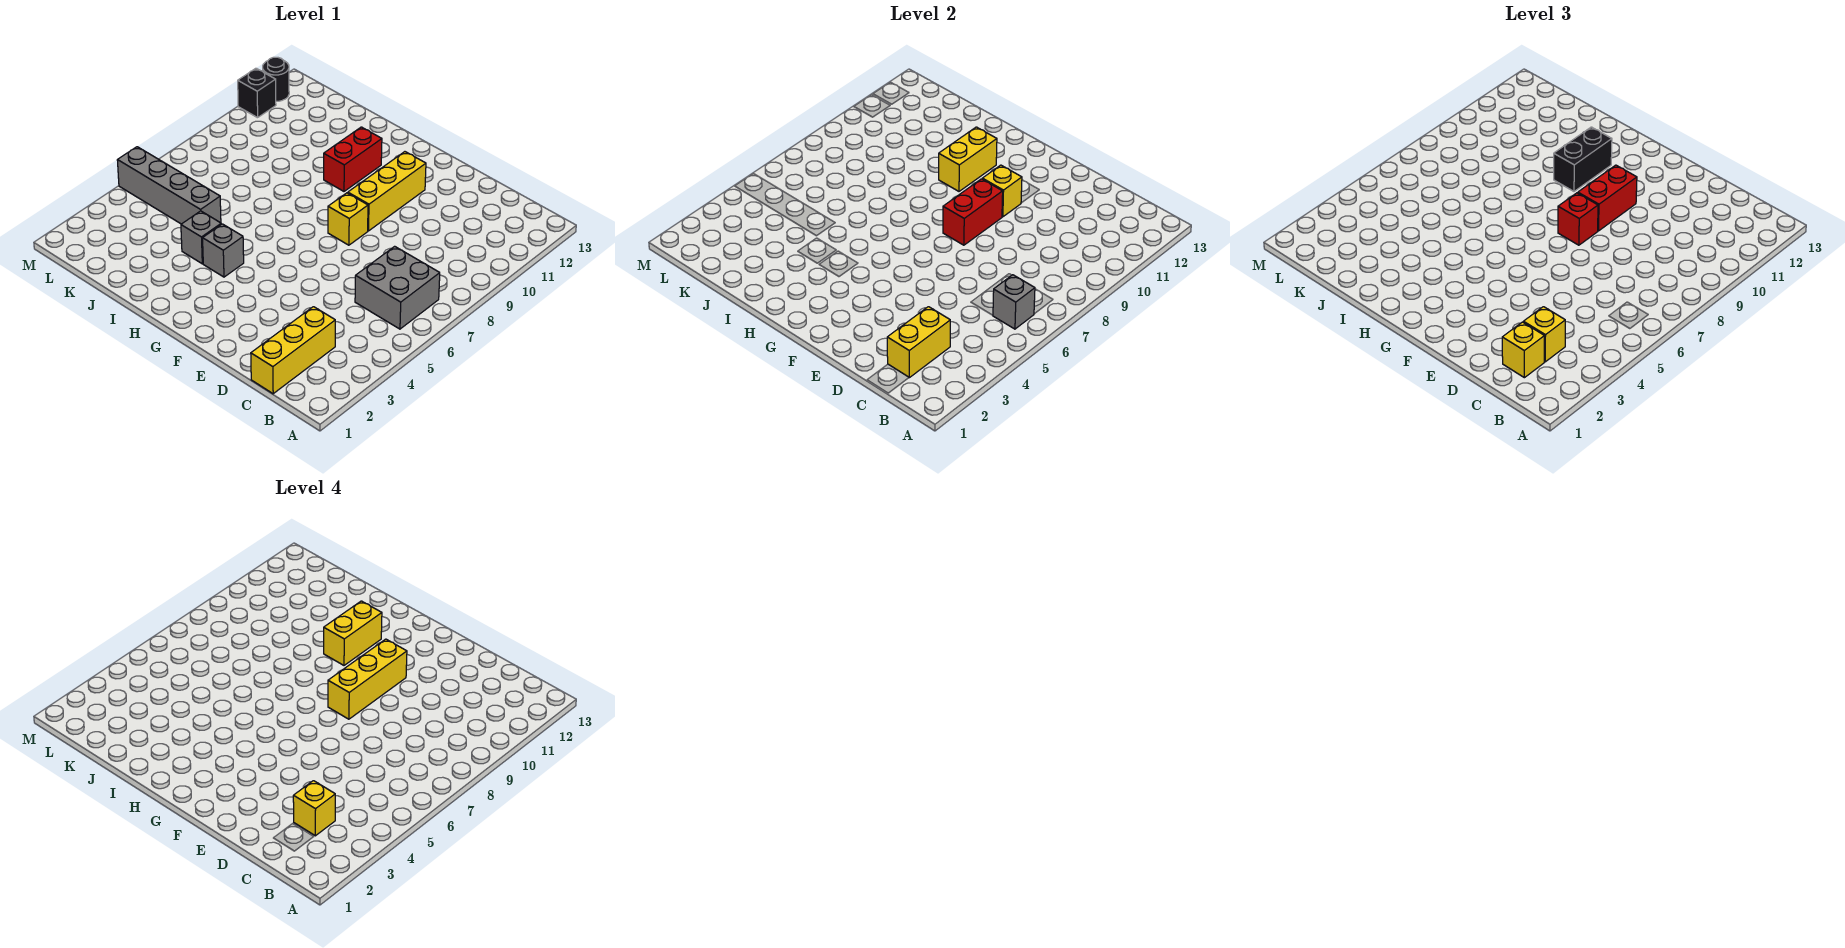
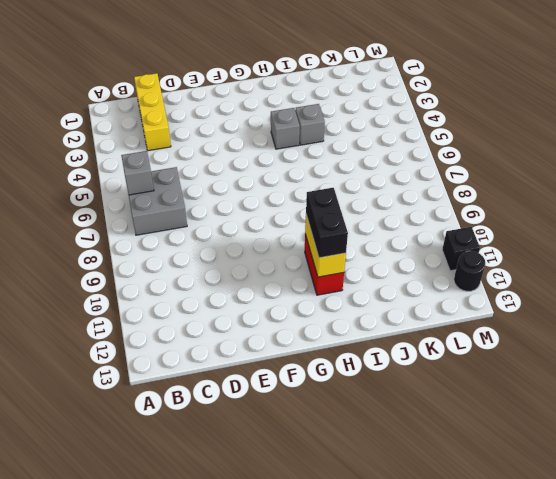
none -> yellow 1x1 brick [328,193,368,245]
none -> yellow 1x3 brick [348,152,426,231]
none -> grey 1x4 brick [117,147,221,224]

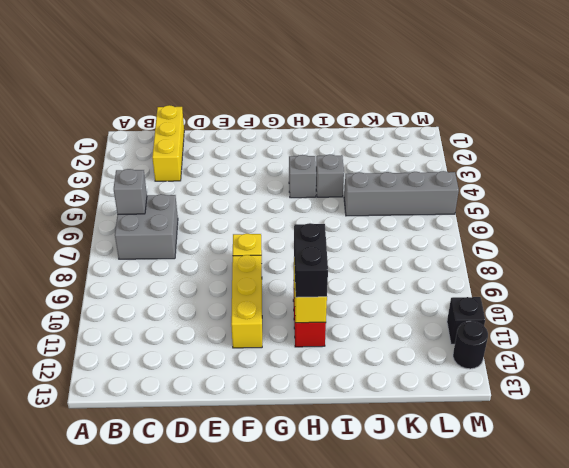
none -> yellow 1x2 brick [887,307,950,378]
none -> red 1x2 brick [943,179,1003,245]
none -> yellow 1x1 brick [982,165,1022,217]

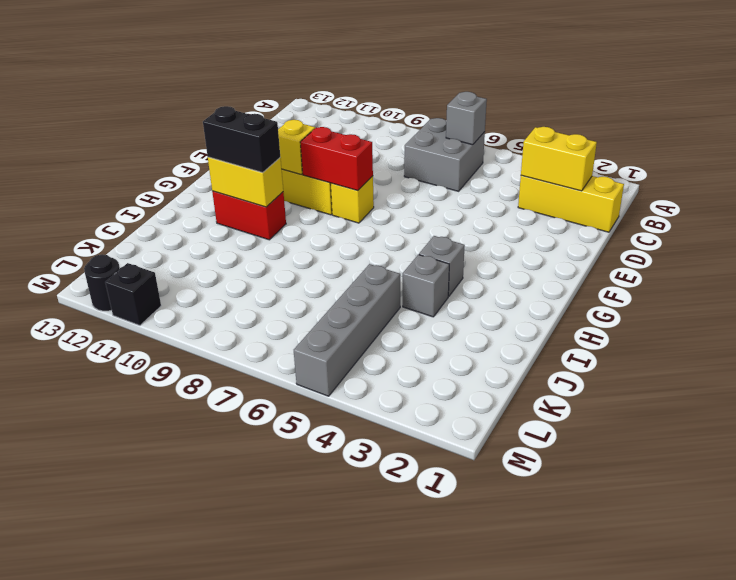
none -> yellow 1x1 brick [1502,322,1544,378]
none -> yellow 1x1 brick [1523,307,1565,362]
none -> red 1x1 brick [1558,193,1598,245]

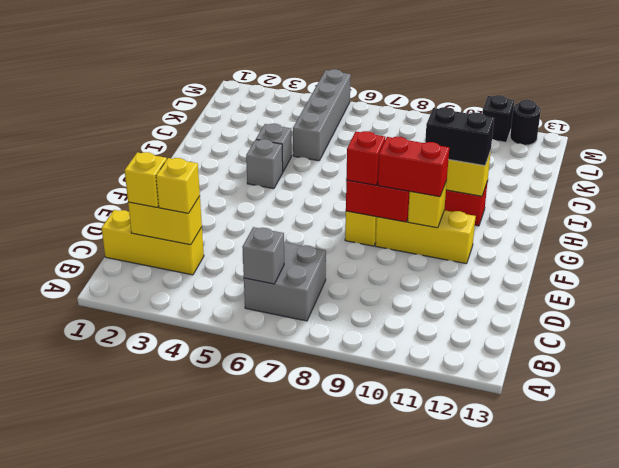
none -> yellow 1x1 brick [293,781,335,836]
none -> yellow 1x3 brick [328,639,407,719]
none -> yellow 1x2 brick [324,601,382,665]

